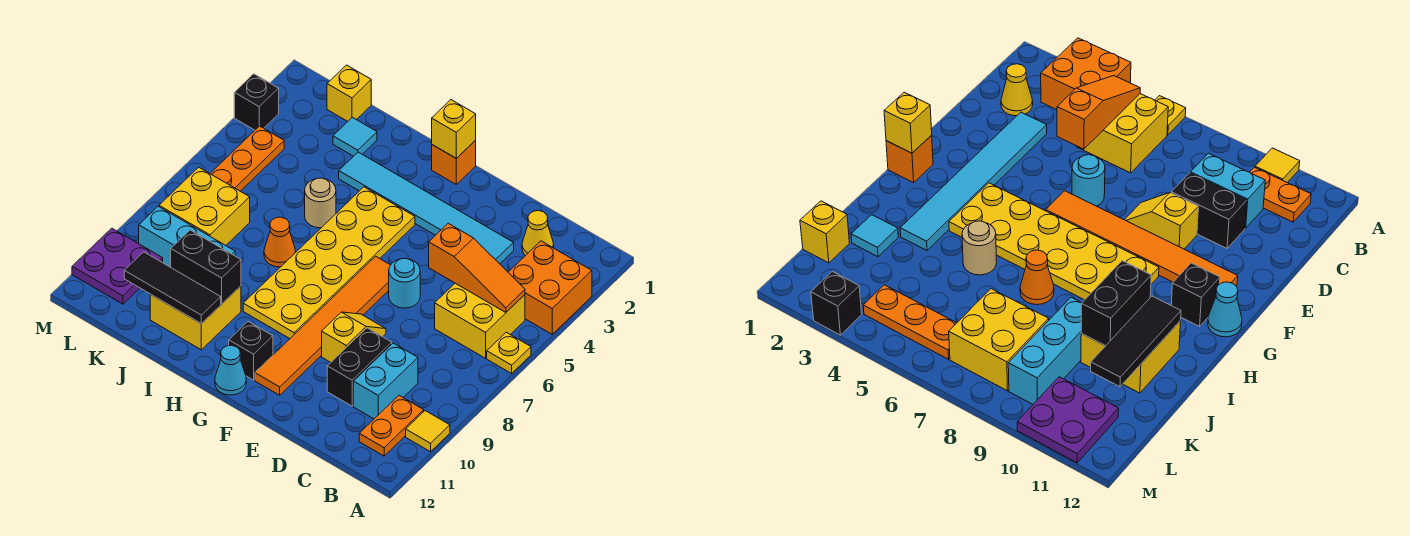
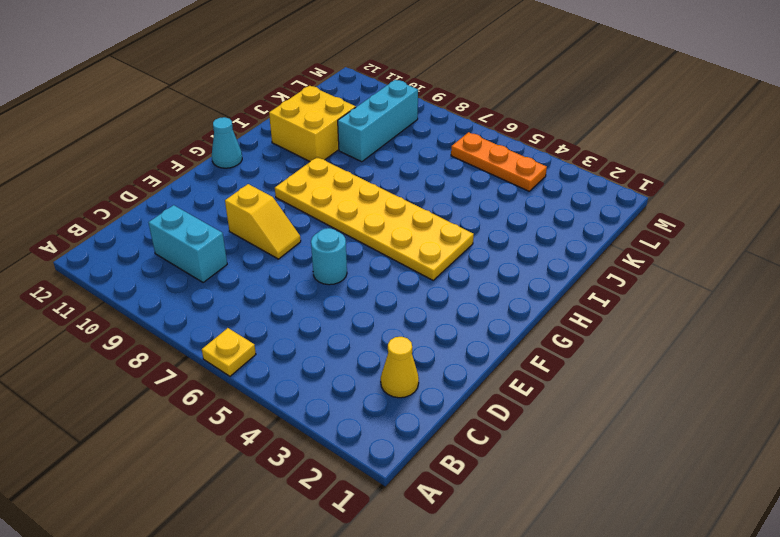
none -> orange 2x2 brick [508,241,592,334]
none -> yellow 1x1 tile [406,411,450,452]
none -> yellow 2x2 brick [435,283,525,358]
none -> orange 1x2 plate [359,396,424,456]

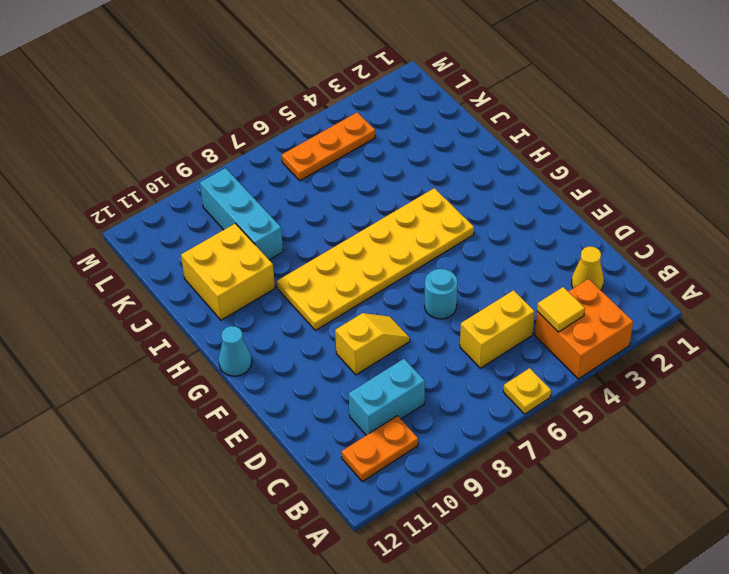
yellow 1x1 tile [537,287,585,332] -> yellow 1x1 tile moved to [406,411,450,452]
yellow 1x2 brick [460,290,535,368] -> yellow 2x2 brick [435,283,525,358]
none -> cyan 1x6 tile [339,152,514,264]
none -> black 1x2 brick [327,328,392,406]
none -> orange 1x6 tile [255,256,390,395]
none -> orange 1x1 brick [432,140,476,184]

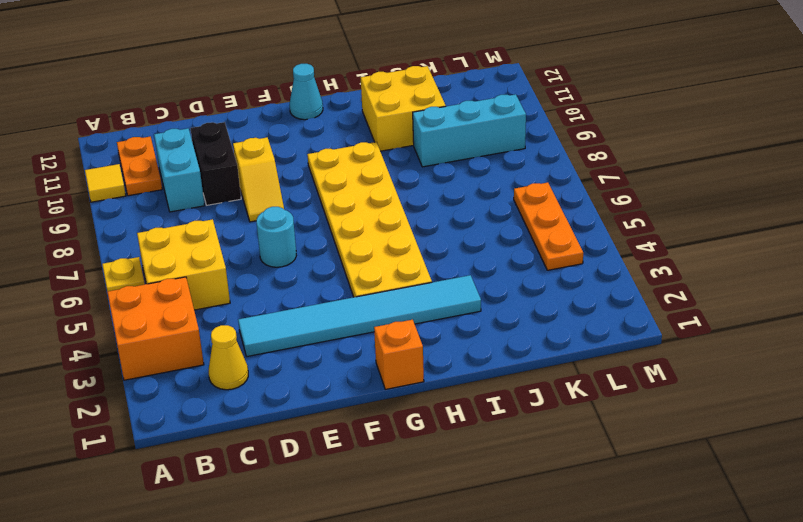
none -> orange 1x6 tile [255,256,390,395]
none -> black 1x1 brick [229,322,273,380]
none -> tan 1x1 round brick [305,178,336,228]
none -> orange 1x1 cone [264,217,295,267]

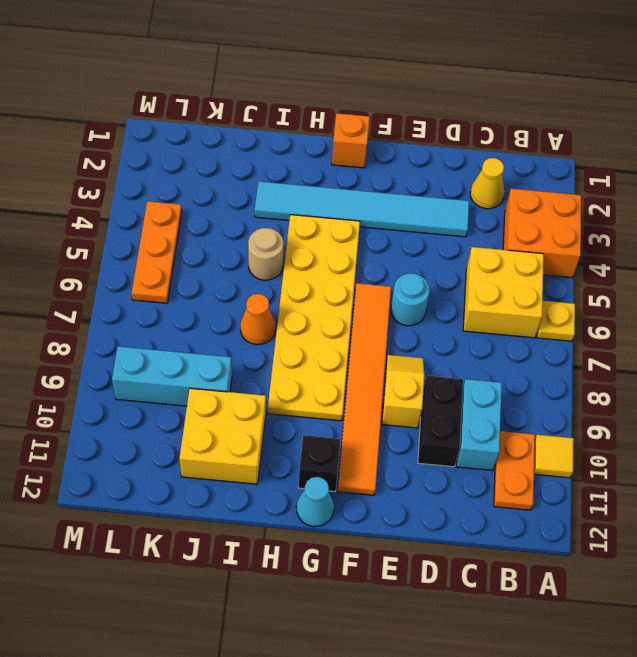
none -> cyan 1x1 tile [333,117,377,156]
none -> yellow 1x1 brick [327,65,371,121]
none -> yellow 2x2 brick [159,167,250,245]
none -> purple 2x2 plate [72,228,163,304]

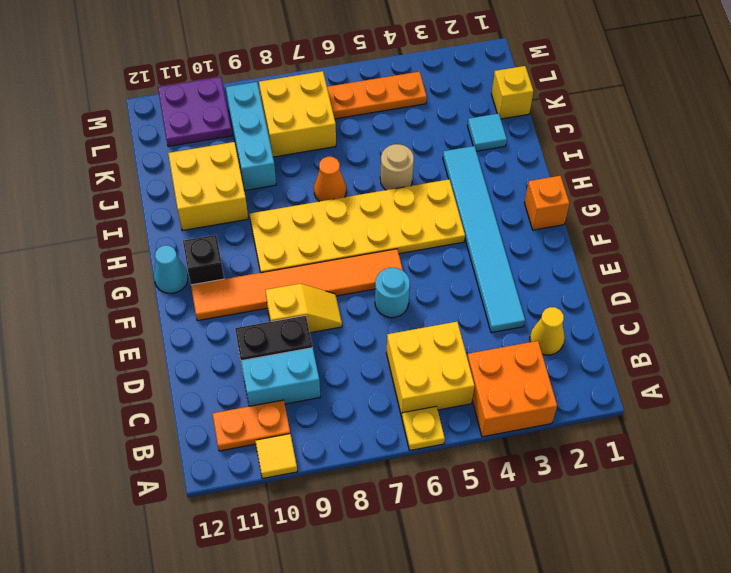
none -> black 1x1 brick [234,74,279,130]
none -> orange 1x3 slope [429,223,525,312]
none -> yellow 1x1 brick [432,100,476,158]
none -> black 1x2 brick [171,230,241,304]

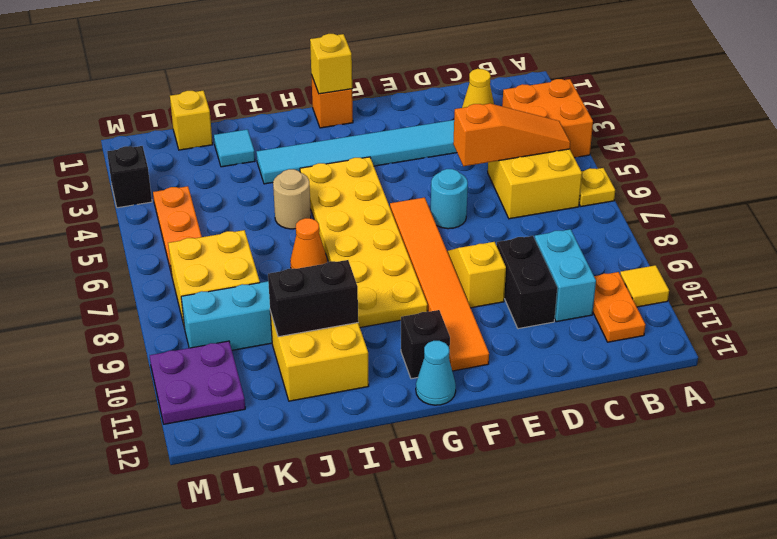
none -> black 1x3 tile [124,252,221,324]

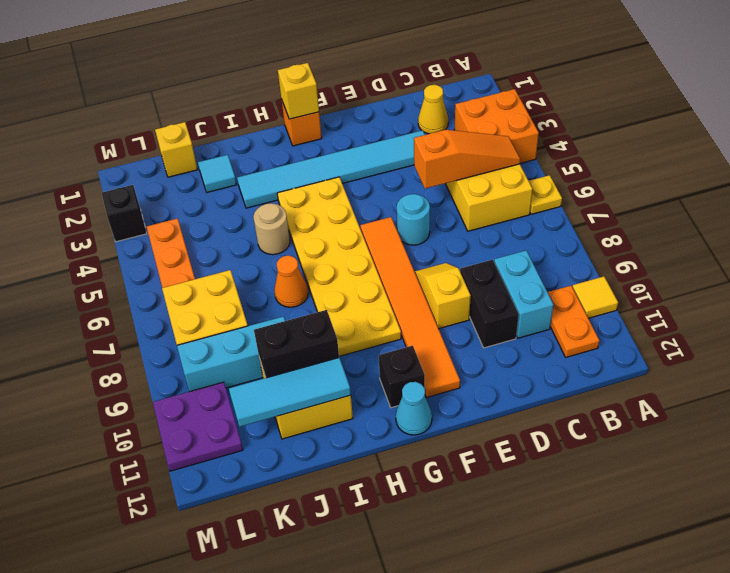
cyan 1x3 tile [229,358,351,427] -> black 1x3 tile [124,252,221,324]

